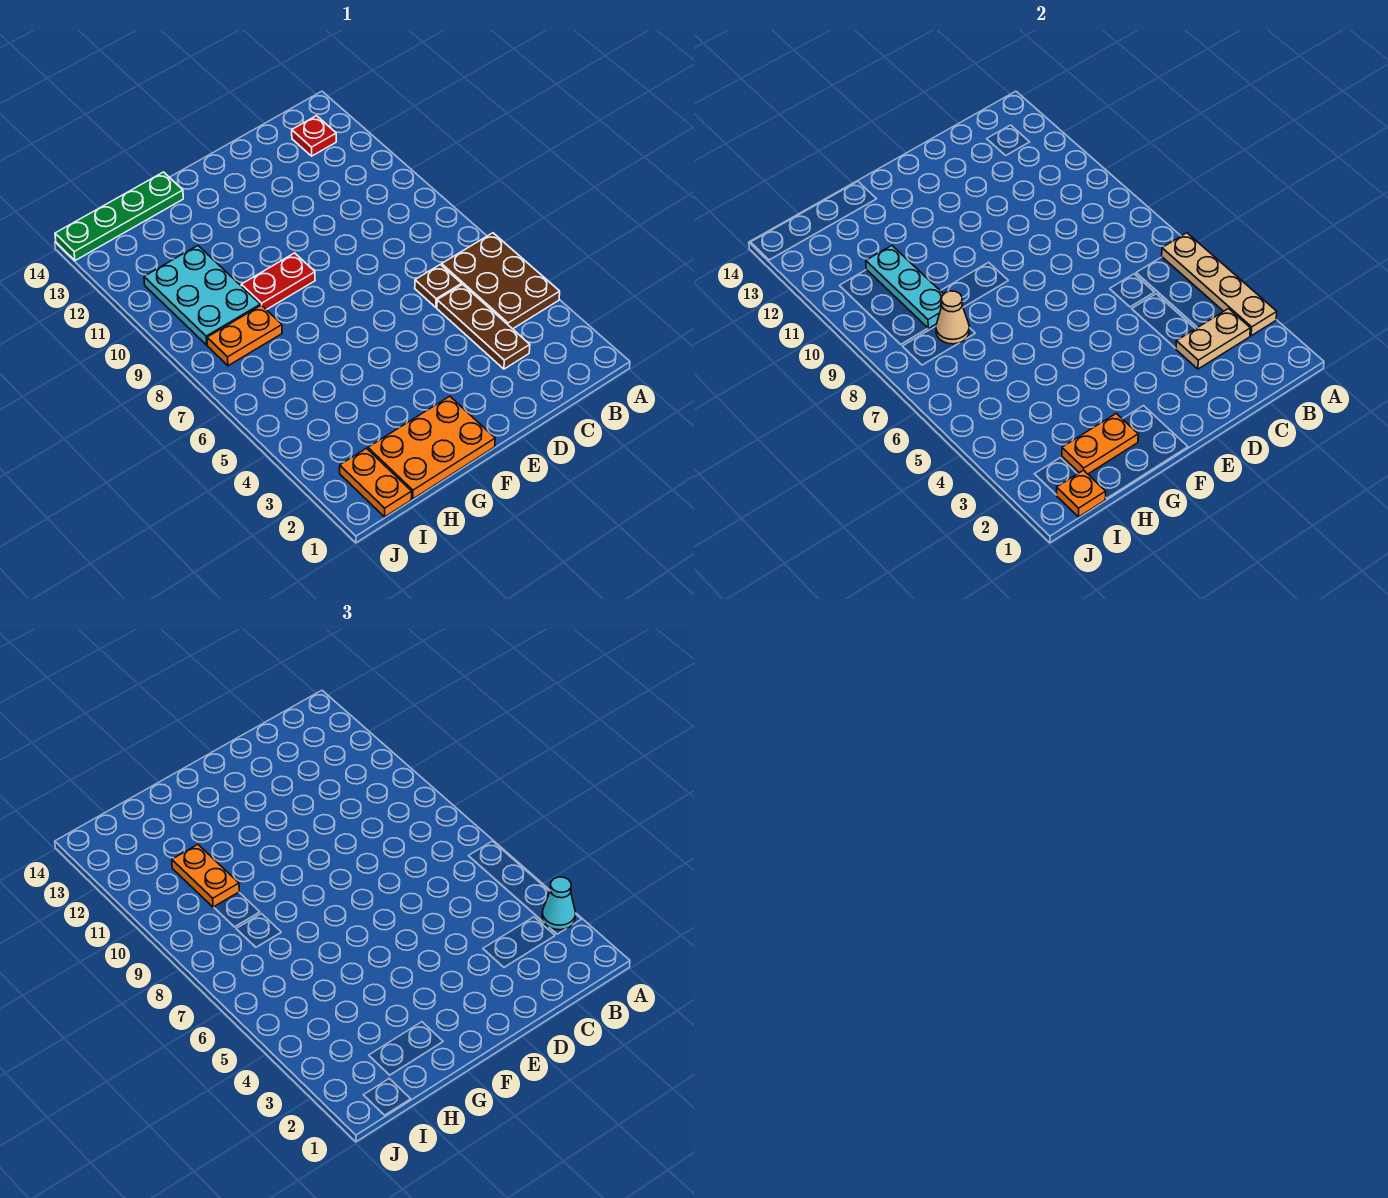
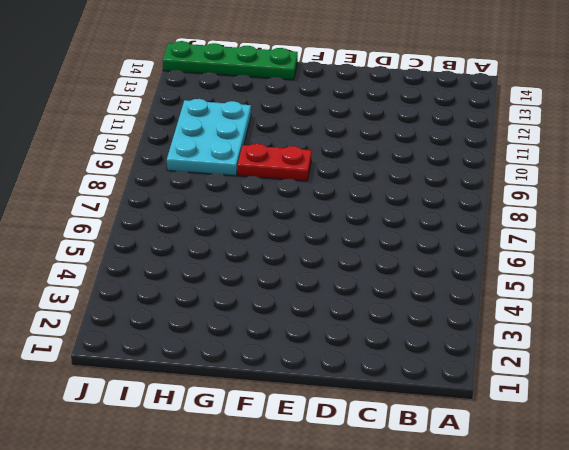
none -> brown 2x3 plate [442,233,560,329]
none -> red 1x1 plate [292,116,336,156]
none -> brown 1x3 plate [437,284,530,369]

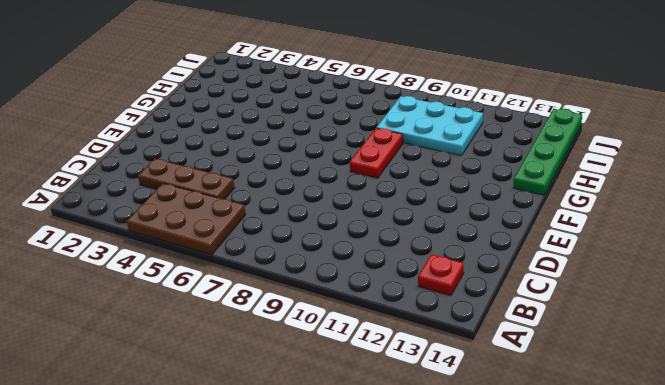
none -> brown 1x1 plate [415,265,462,307]
none -> orange 2x3 plate [368,396,495,499]
none -> orange 1x2 plate [207,305,282,366]

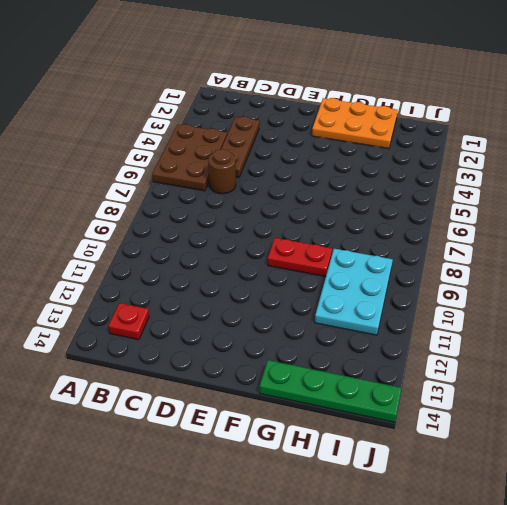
brown 1x1 round brick [208,149,236,194] -> brown 1x1 plate [415,265,462,307]
none -> orange 1x2 plate [207,305,282,366]
none -> orange 1x2 plate [340,448,412,517]
none -> tan 1x4 plate [1162,233,1277,336]

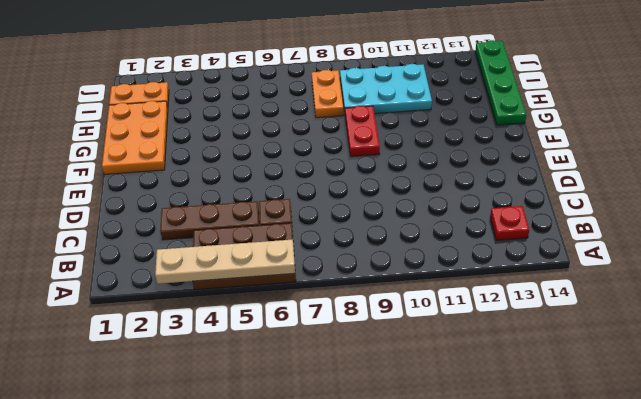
none -> tan 1x2 plate [1176,309,1250,369]
none -> orange 1x2 plate [1062,413,1138,474]
none -> tan 1x1 cone [936,291,969,344]

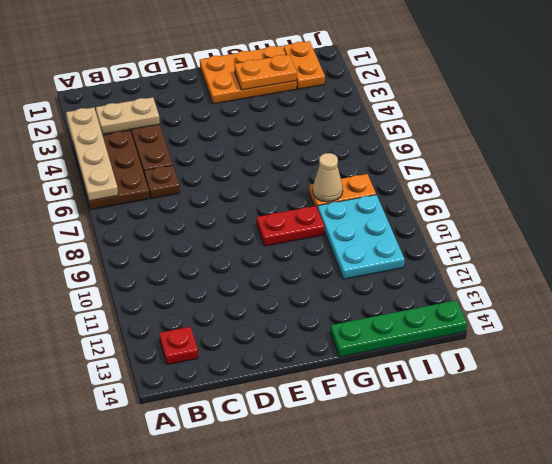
none -> cyan 1x3 plate [866,246,944,329]
none -> orange 1x1 plate [1057,470,1106,517]
none -> cyan 1x1 cone [542,877,576,930]

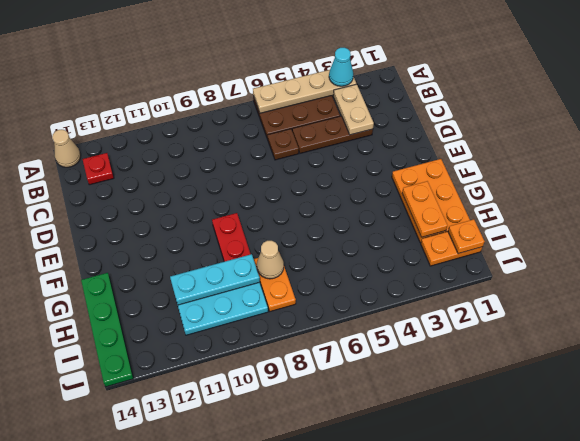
tan 1x1 cone [52,130,81,167] -> none
none -> orange 1x2 plate [172,845,239,907]

